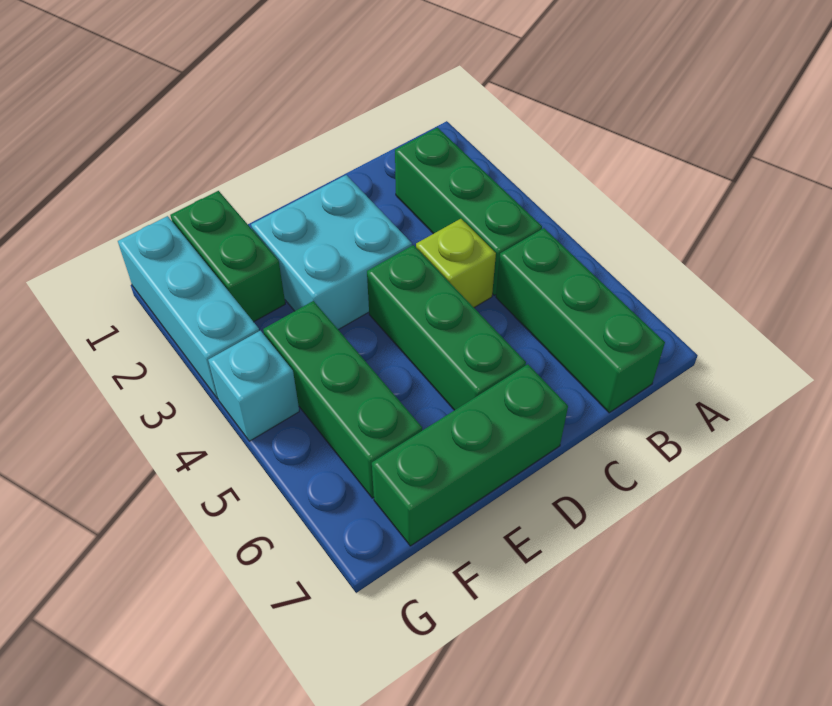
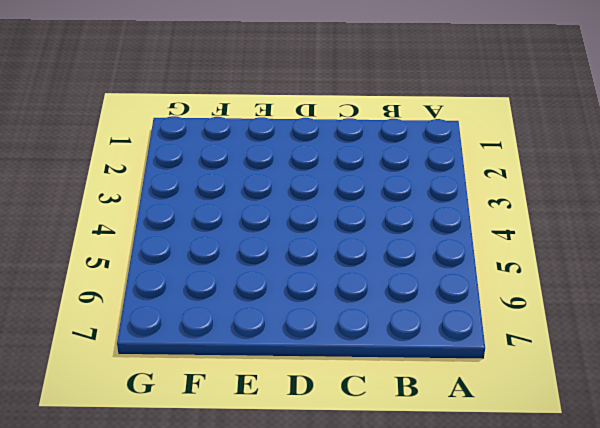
none -> green 1x3 brick [395,128,542,295]
none -> green 1x3 brick [496,228,665,413]

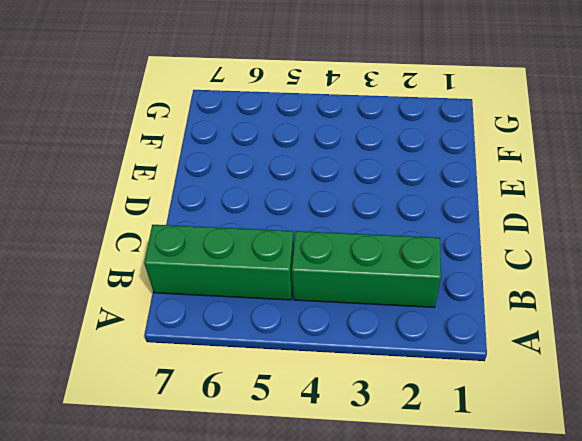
none -> lime 1x1 brick [416,219,496,307]
none -> cyan 2x2 brick [251,175,412,330]

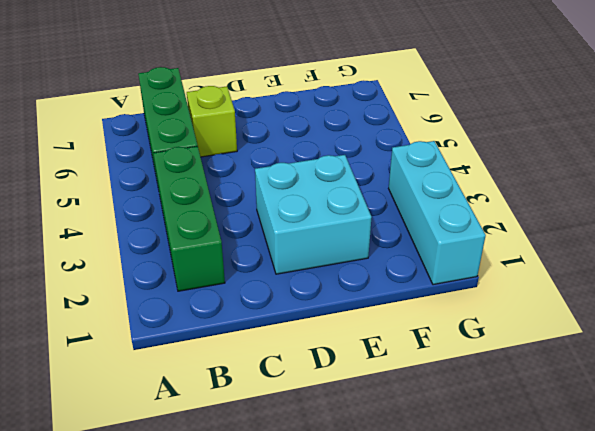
lime 1x1 brick [187,86,237,157] -> lime 1x1 brick moved to [416,219,496,307]
none -> green 1x3 brick [367,245,526,410]
none -> green 1x3 brick [372,364,568,546]

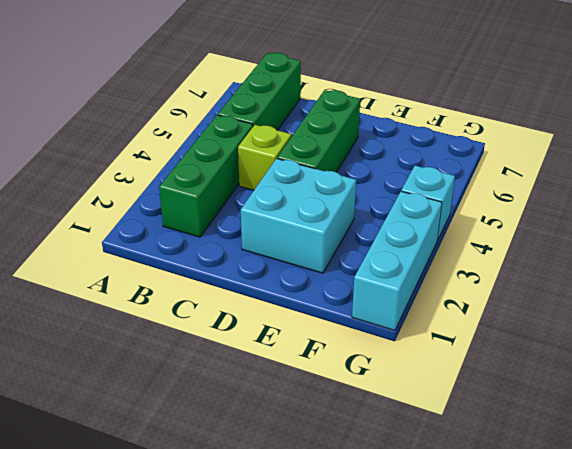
none -> green 1x3 brick [372,364,568,546]
none -> green 1x2 brick [170,191,285,322]

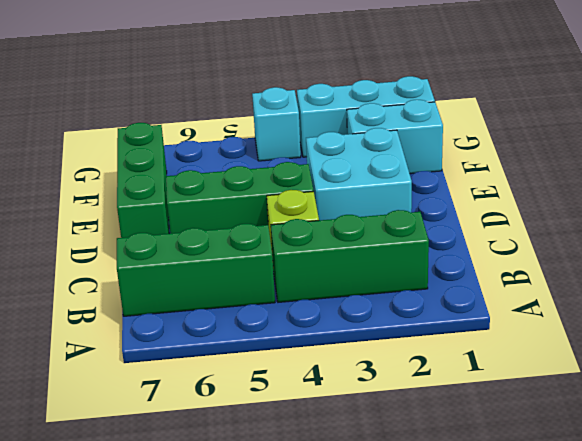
cyan 1x2 brick [347,100,443,174] -> green 1x2 brick [170,191,285,322]
none -> green 1x3 brick [263,301,422,498]

